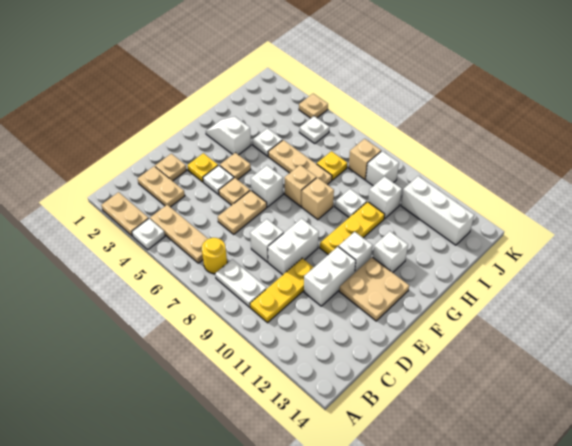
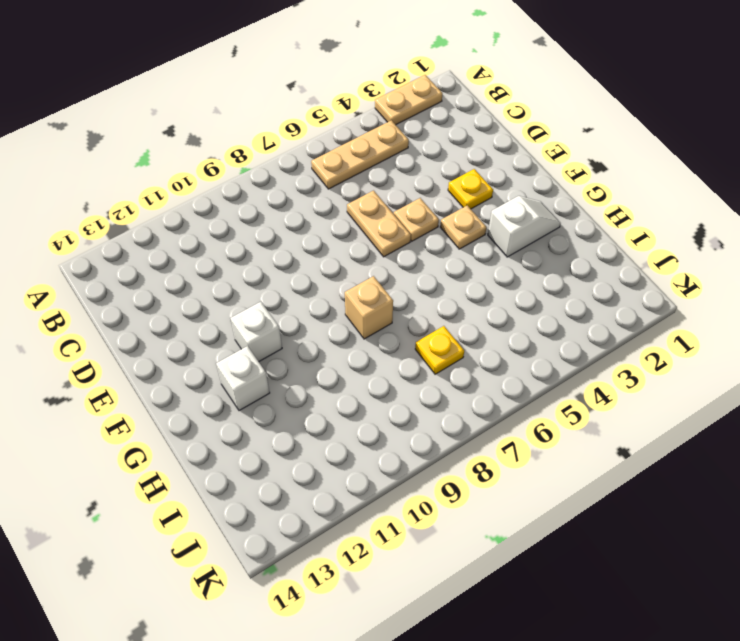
none -> white 1x1 plate [132,219,165,250]
none -> yellow 1x1 round brick [202,238,227,274]
none -> white 1x2 plate [215,259,266,307]
none -> yellow 1x3 plate [250,258,314,323]

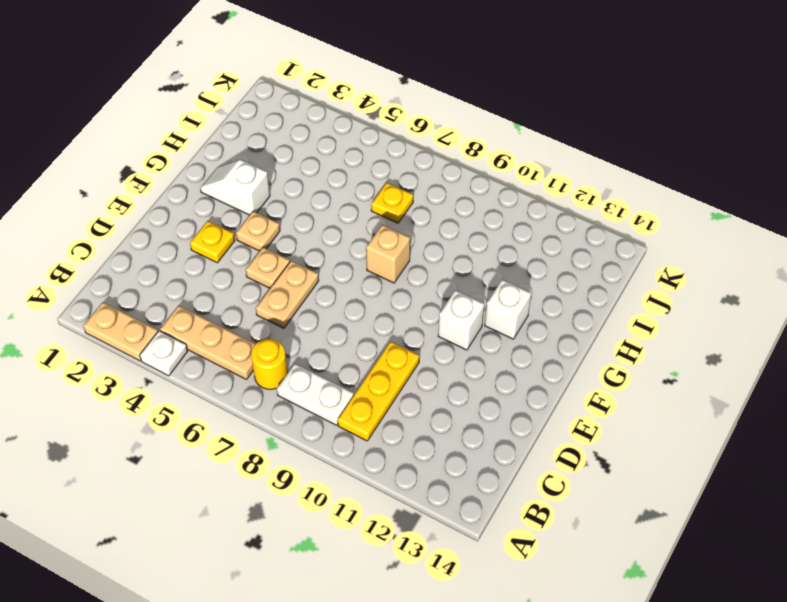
none -> tan 1x2 plate [138,166,185,207]
none -> tan 1x1 plate [155,154,187,181]
none -> white 1x1 brick [250,219,284,262]
none -> white 1x2 brick [268,218,319,275]

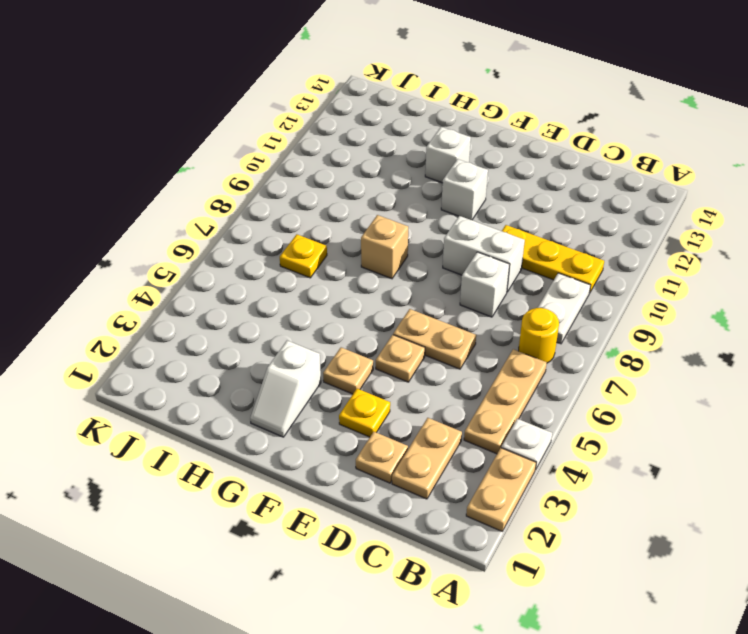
none -> white 1x2 brick [304,247,356,306]
none -> white 1x1 plate [203,165,234,195]
none -> tan 2x2 plate [339,257,409,321]
none -> white 1x1 brick [251,165,283,207]

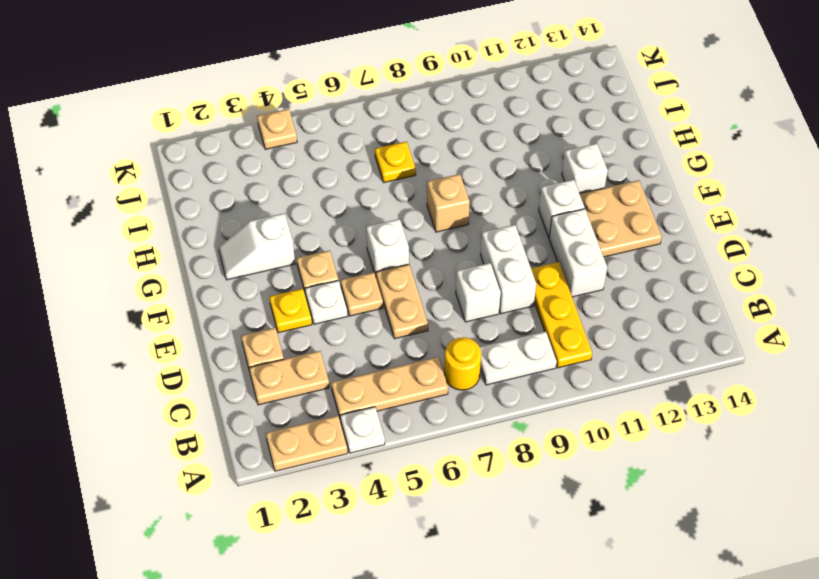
none -> yellow 1x3 plate [320,202,385,255]
none -> tan 1x1 brick [284,165,316,206]
none -> white 1x1 plate [252,128,282,156]
none -> tan 1x3 plate [268,140,332,185]

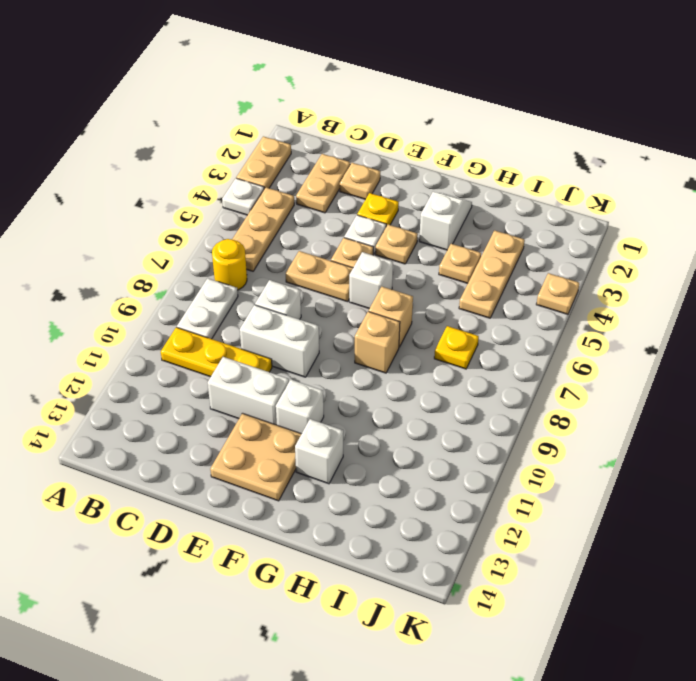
tan 1x1 plate [439,244,481,283] -> white 1x1 plate [252,128,282,156]
tan 1x3 plate [459,230,525,318] -> tan 1x3 plate moved to [268,140,332,185]
none -> yellow 1x3 plate [320,202,385,255]
none -> white 1x1 plate [335,189,367,217]
none -> white 1x1 brick [368,176,402,218]
none -> white 1x1 plate [299,116,329,143]

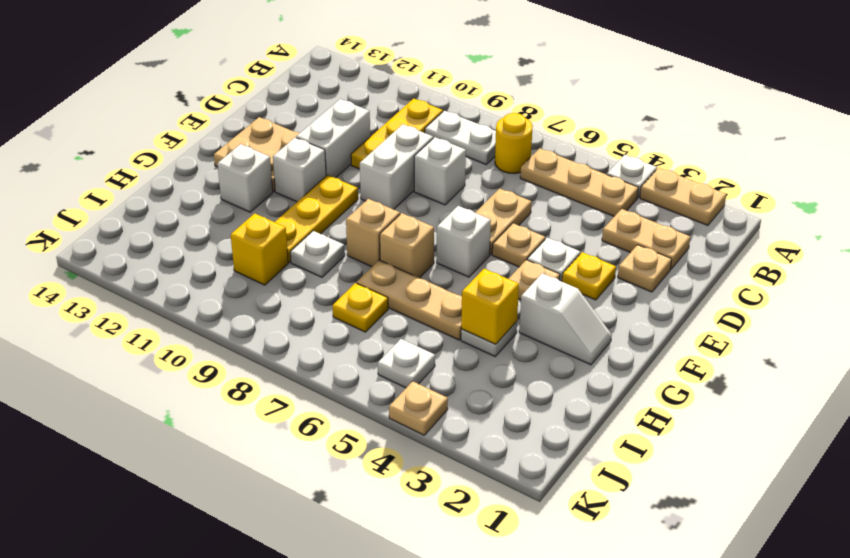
yellow 1x1 brick [461,269,519,344] -> none
yellow 1x1 brick [231,213,288,285] -> white 1x1 brick [368,176,402,218]
none -> tan 1x1 brick [349,139,381,180]
none -> white 1x1 brick [366,151,399,186]
none -> white 1x3 brick [401,176,474,245]

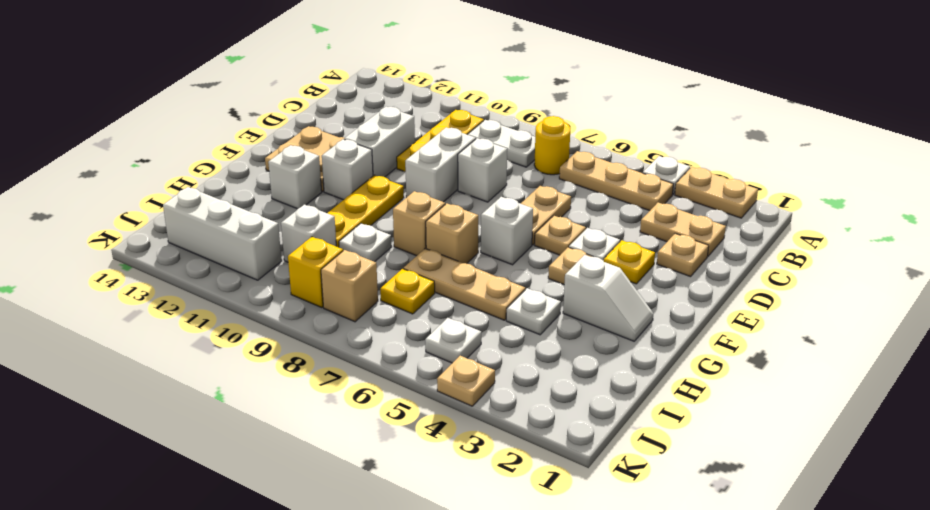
yellow 1x1 brick [288,237,343,308] -> white 1x1 brick [366,151,399,186]

